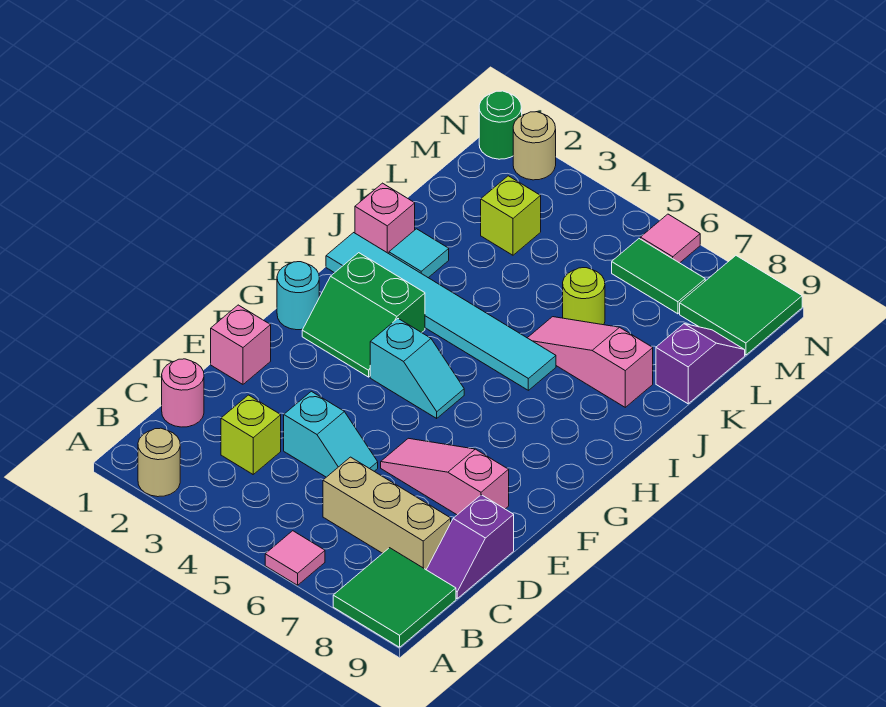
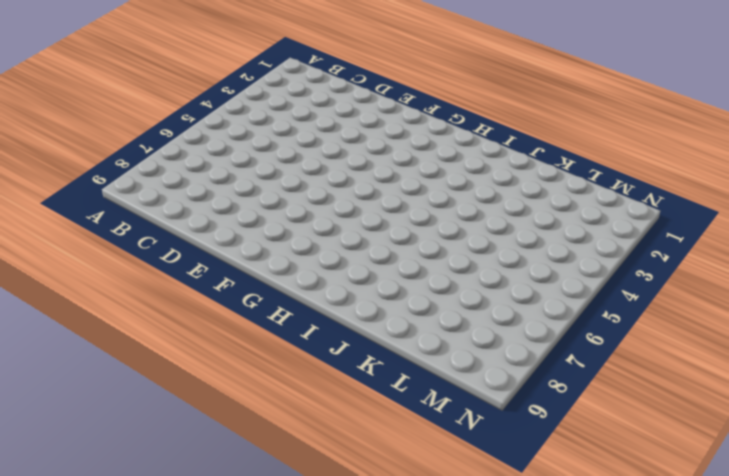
none -> tan 1x1 round brick [138,428,180,497]
none -> pink 1x1 tile [265,531,325,585]
none -> green 2x2 tile [333,548,456,647]

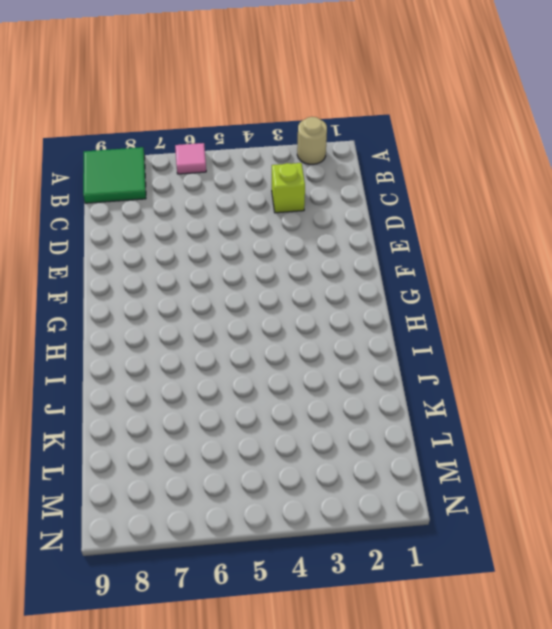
none -> pink 1x1 round brick [162,359,204,427]
none -> tan 1x3 brick [323,457,451,569]
none -> purple 1x2 slope [426,495,514,598]

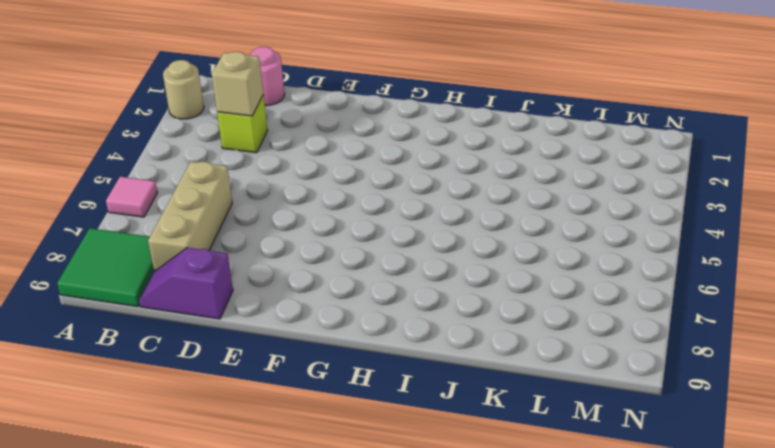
tan 1x1 brick [212,52,263,116] -> none
none -> cyan 1x2 slope [284,391,378,477]
none -> pink 1x1 brick [211,305,271,384]
none -> pink 1x3 slope [381,438,509,515]

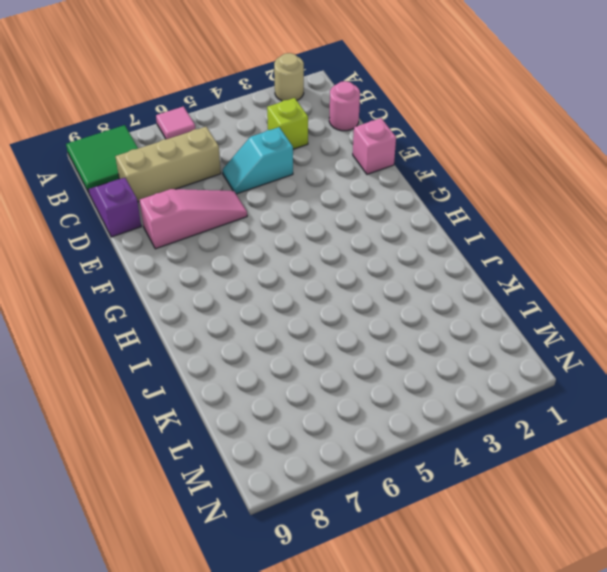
none -> cyan 1x1 round brick [277,262,319,330]
none -> green 2x2 slope [302,253,425,377]
none -> cyan 1x2 slope [370,319,464,418]

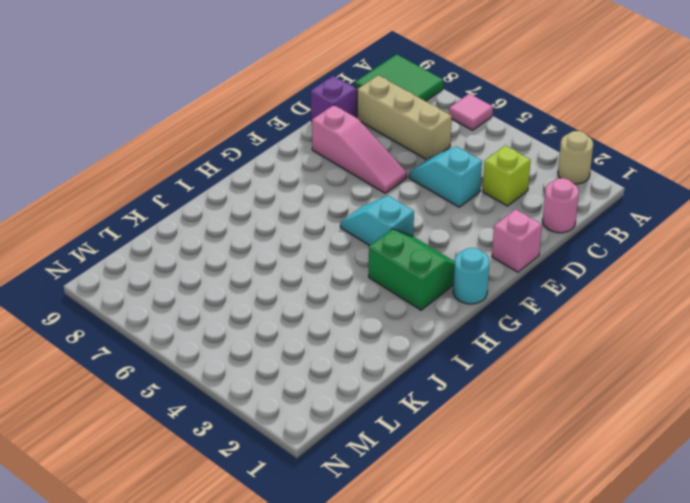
none -> cyan 1x6 tile [326,233,556,390]
none -> pink 1x1 brick [355,183,415,254]
none -> cyan 1x1 tile [389,229,449,278]

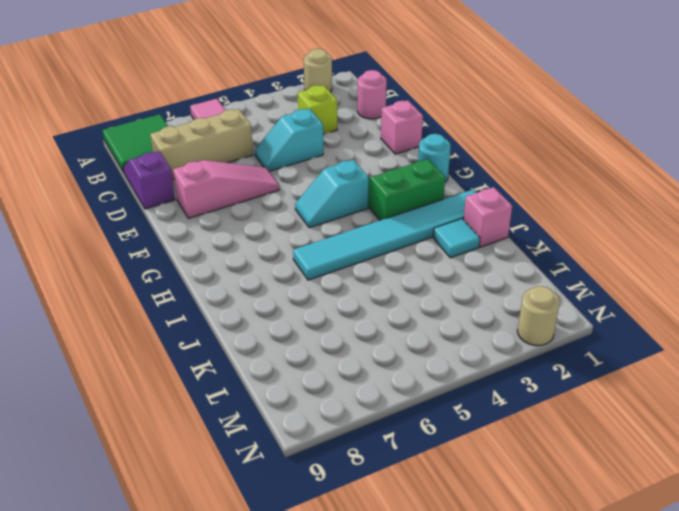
none -> pink 1x3 slope [528,317,653,407]
none -> lime 1x1 round brick [563,268,605,325]
none -> purple 1x2 slope [656,324,745,404]

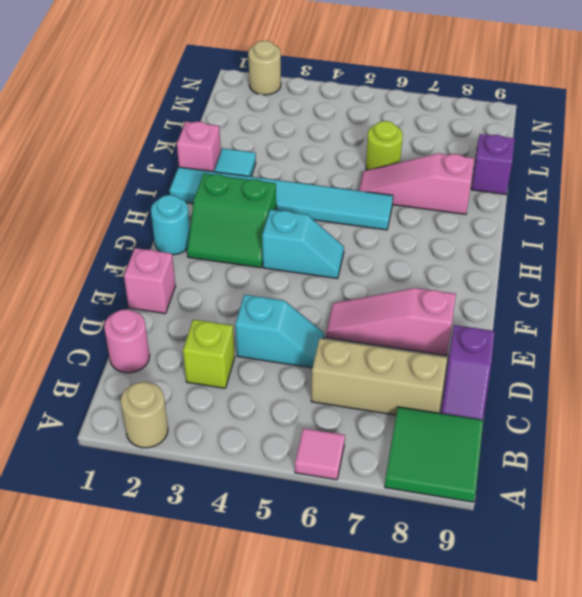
none -> lime 1x1 brick [481,176,541,255]
none -> green 1x2 tile [612,239,705,314]
none -> green 2x2 tile [680,256,802,355]

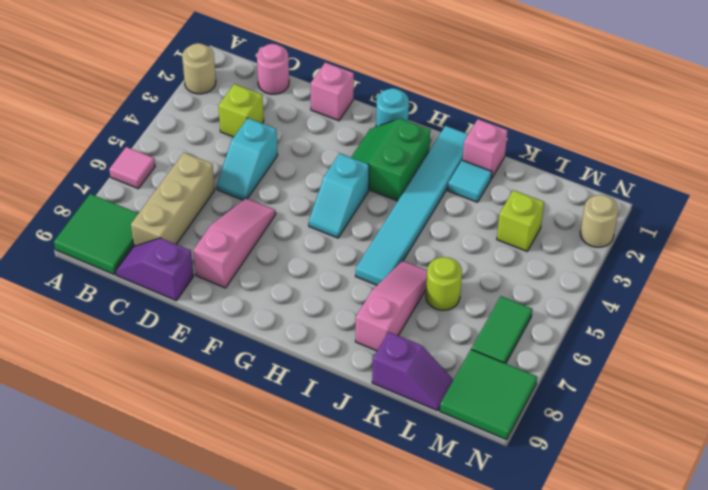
none -> green 1x1 round brick [479,91,522,159]
none -> pink 1x1 tile [640,214,700,263]

